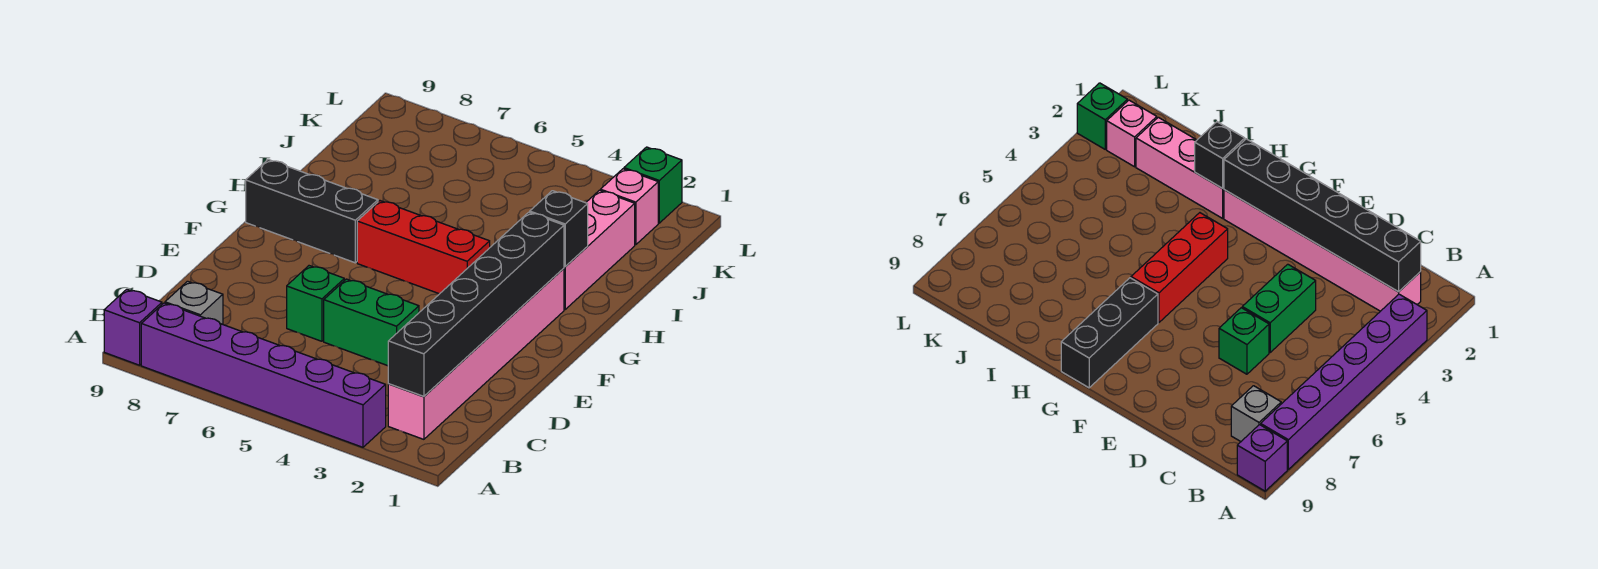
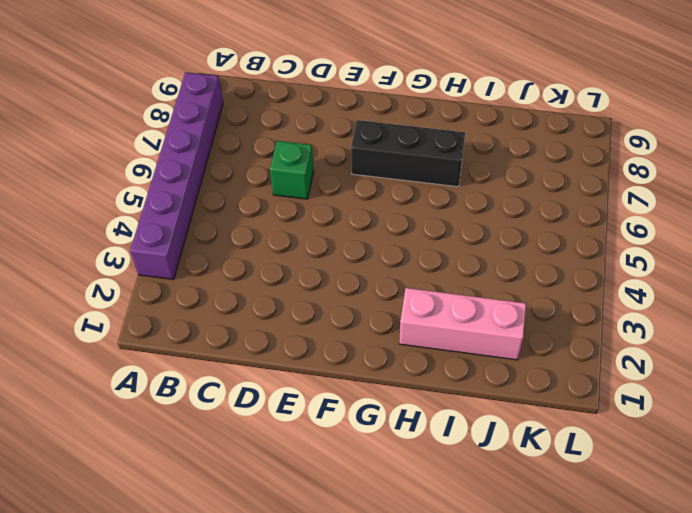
black 1x3 brick [351,120,465,187] -> black 1x3 brick turned to [246,160,378,263]
none -> purple 1x1 brick [104,289,162,365]
none -> pink 1x6 brick [388,268,564,439]
none -> grey 1x1 brick [165,281,223,324]

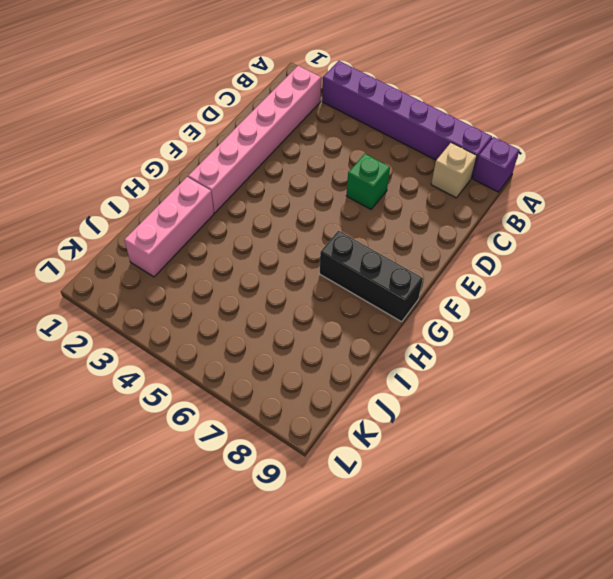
tan 1x1 brick [431,143,477,198] -> grey 1x1 brick [165,281,223,324]
none -> green 1x2 brick [324,279,419,366]
none -> red 1x3 brick [357,201,490,294]
none -> pink 1x1 brick [600,169,658,245]

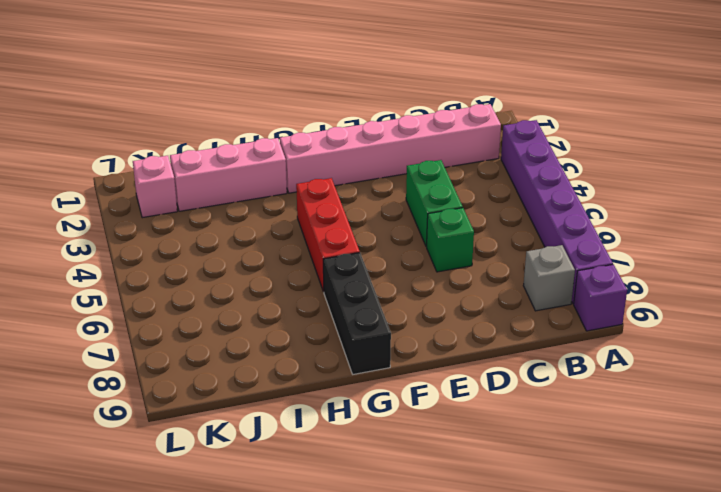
none -> green 1x1 brick [624,147,682,223]
none -> black 1x6 brick [388,212,564,396]
none -> black 1x1 brick [530,191,588,267]

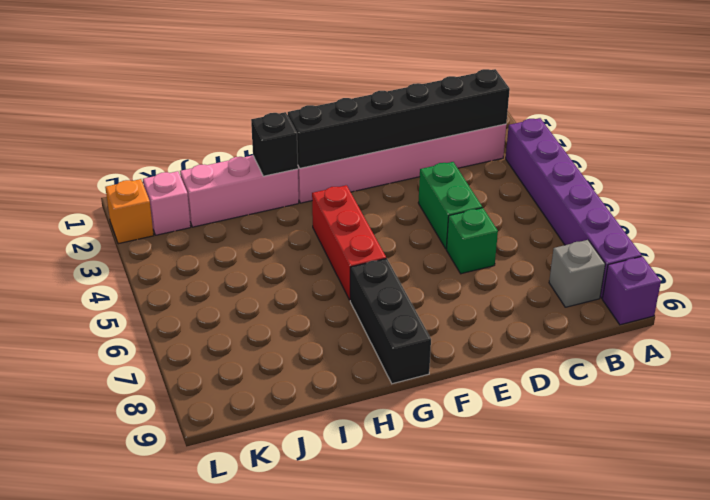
orange 1x1 brick [105,179,154,244] -> green 1x1 brick [624,147,682,223]

